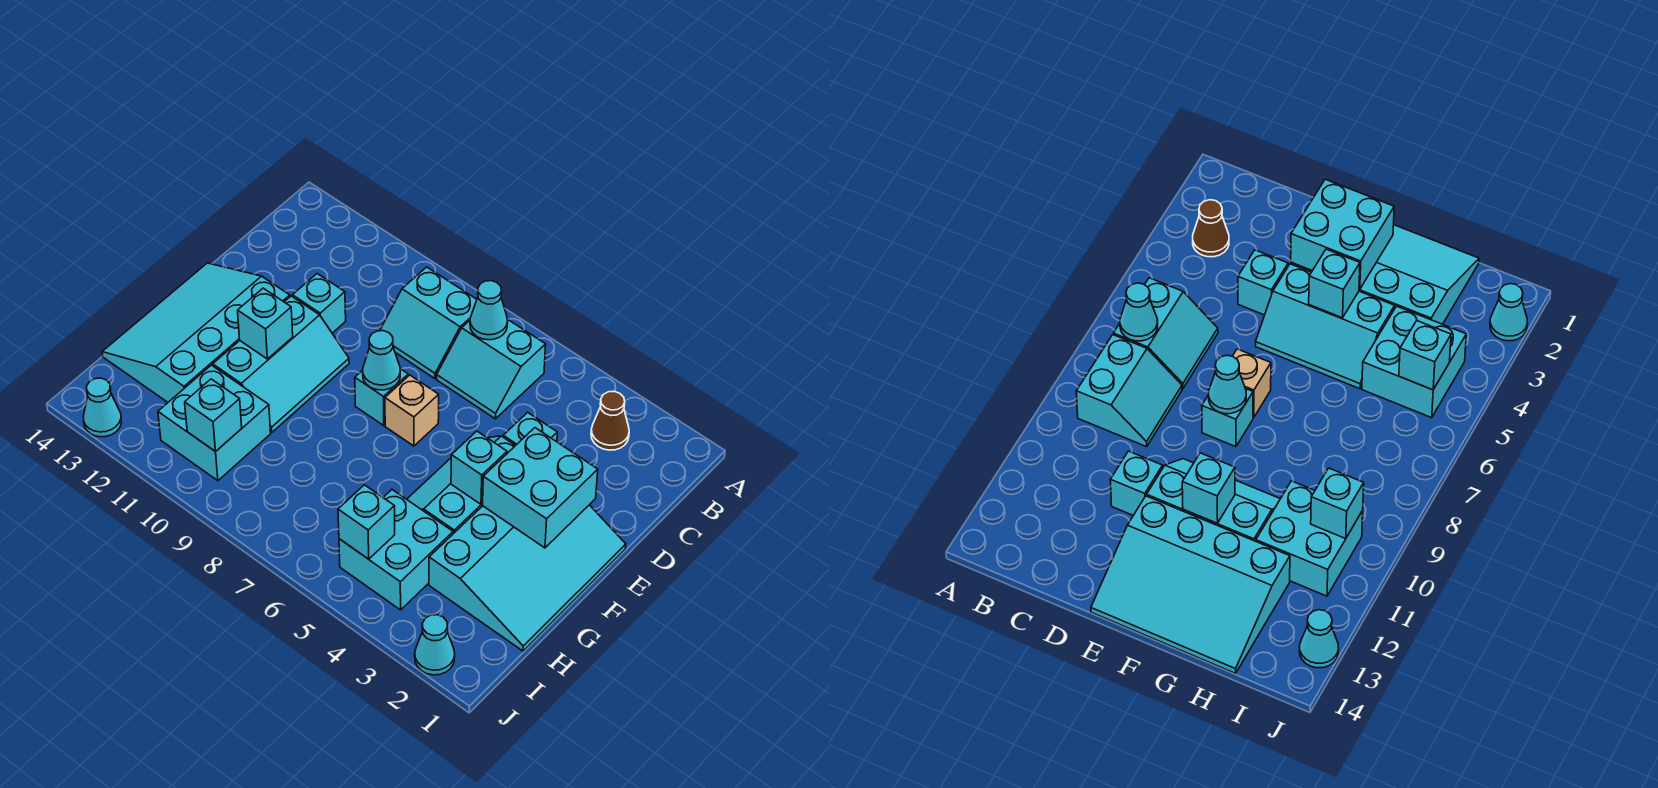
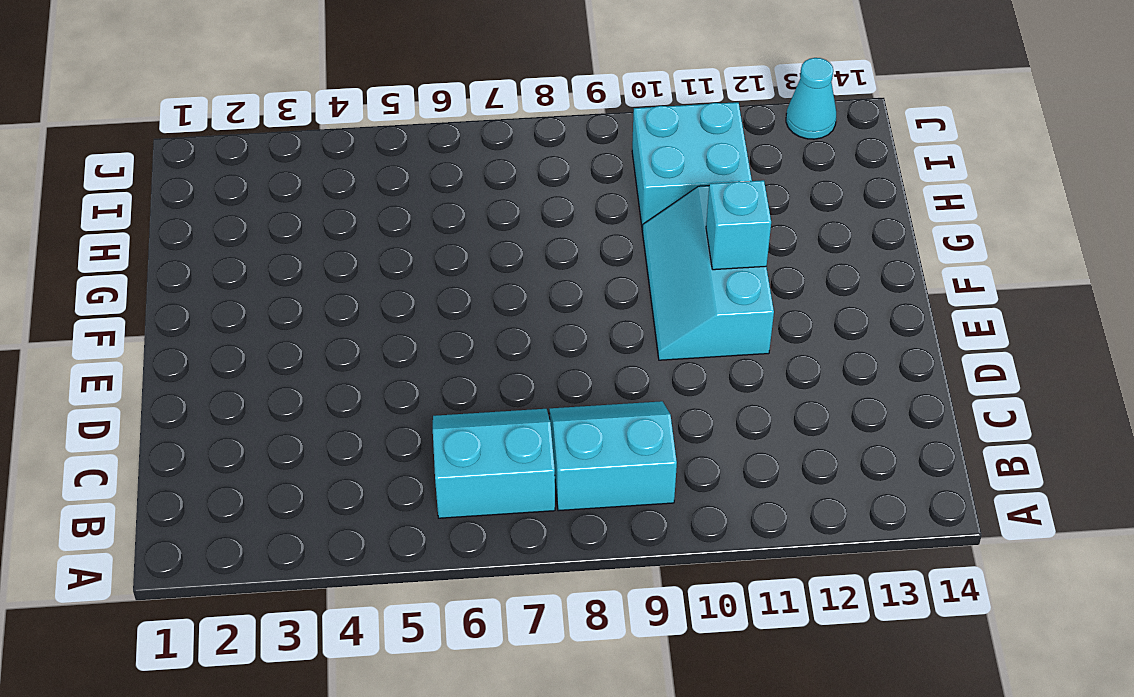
none -> brown 1x1 cone [591,391,629,450]
none -> cyan 1x1 brick [503,412,557,445]
none -> cyan 1x1 brick [292,274,346,333]

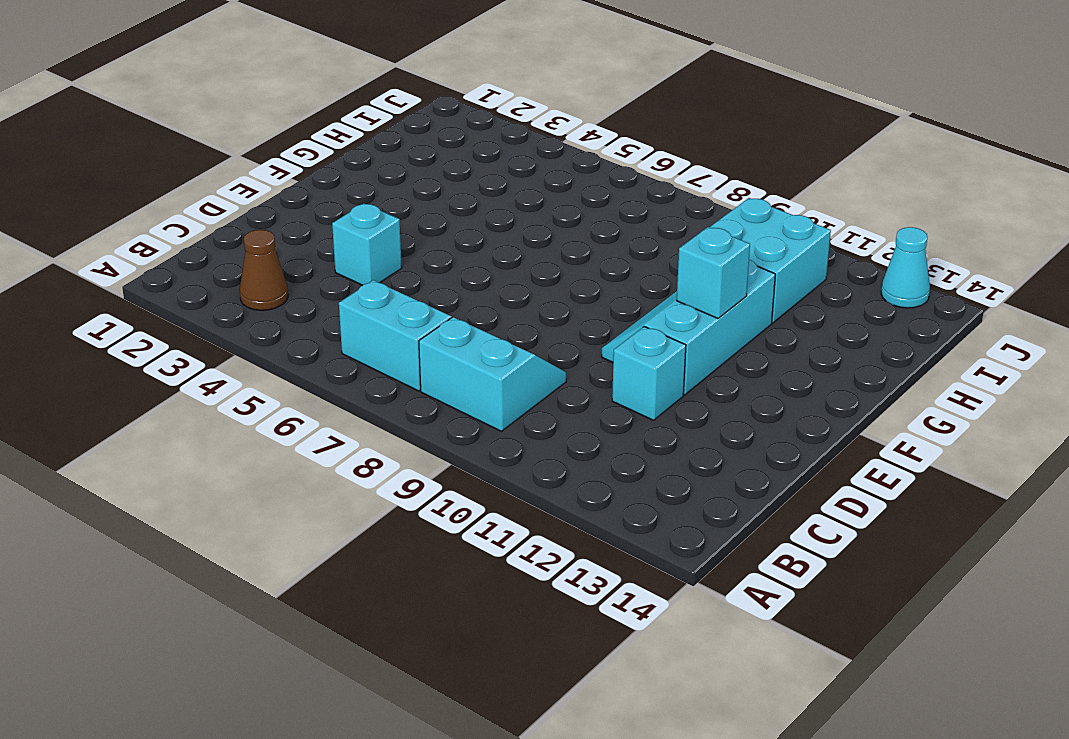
none -> cyan 3x4 slope [429,505,626,651]
none -> cyan 2x3 slope [407,436,516,534]
none -> tan 1x1 brick [385,375,439,446]

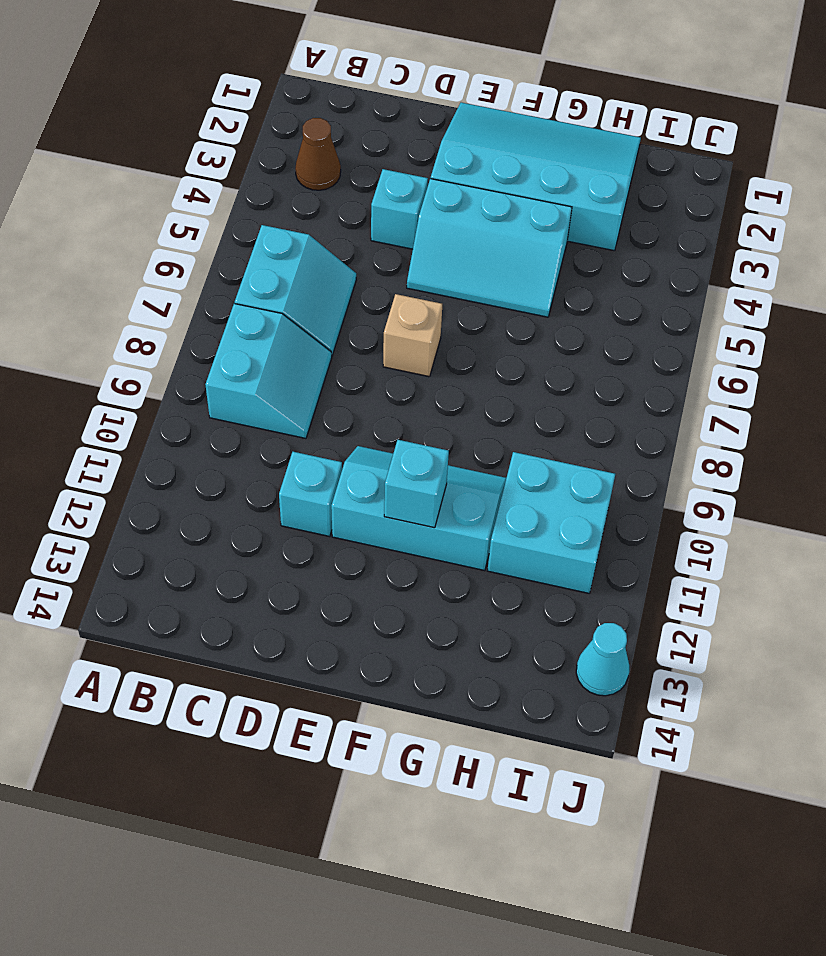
none -> cyan 1x1 brick [355,369,408,426]
none -> cyan 3x4 slope [102,263,290,402]
none -> cyan 2x2 brick [339,490,453,610]

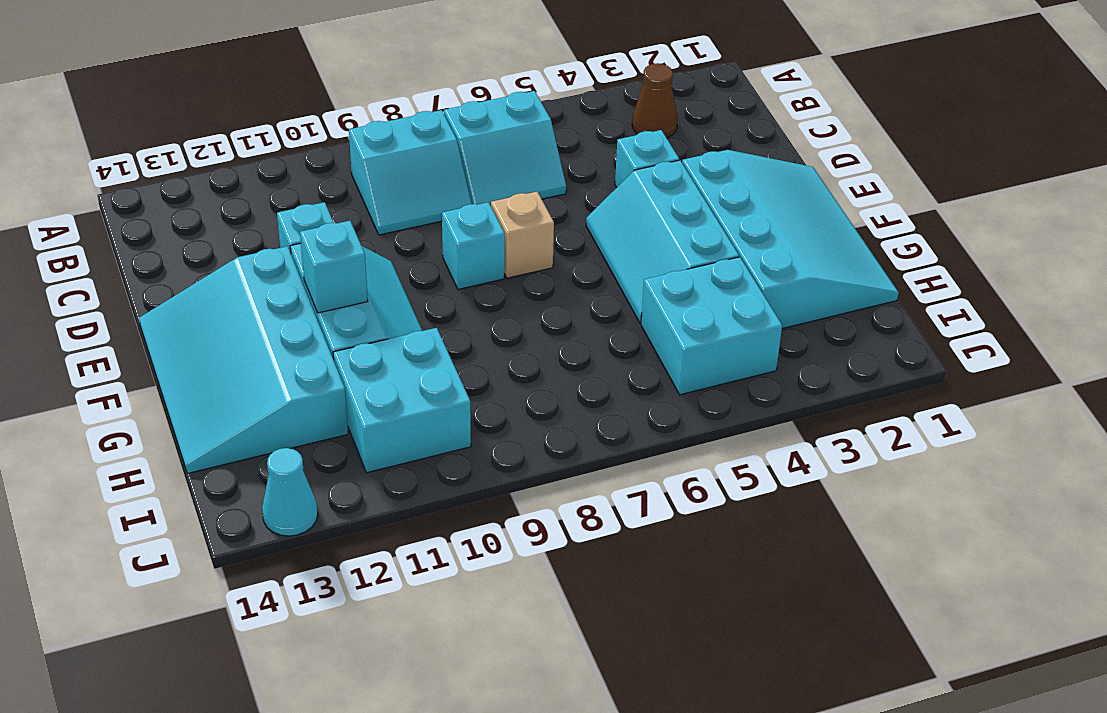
none -> cyan 1x1 cone [415,615,455,675]
none -> cyan 1x1 cone [470,281,508,340]
none -> cyan 2x2 brick [482,428,598,548]

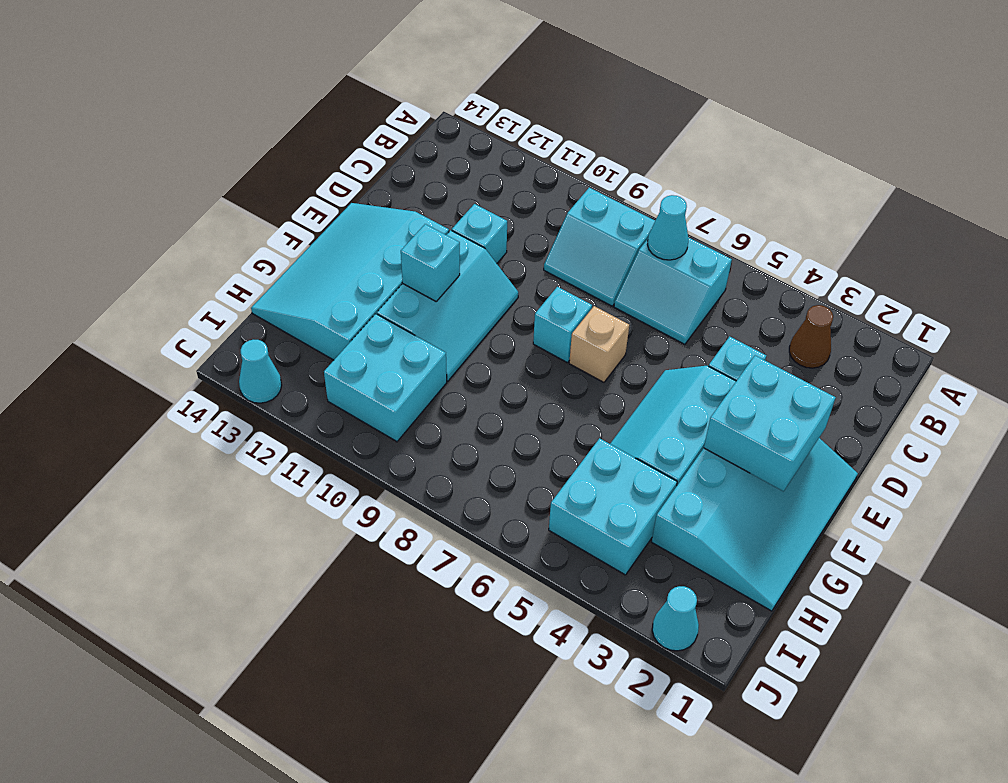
none -> cyan 1x1 cone [363,331,400,390]
none -> cyan 1x1 brick [451,431,507,504]
none -> cyan 1x1 brick [338,485,395,559]

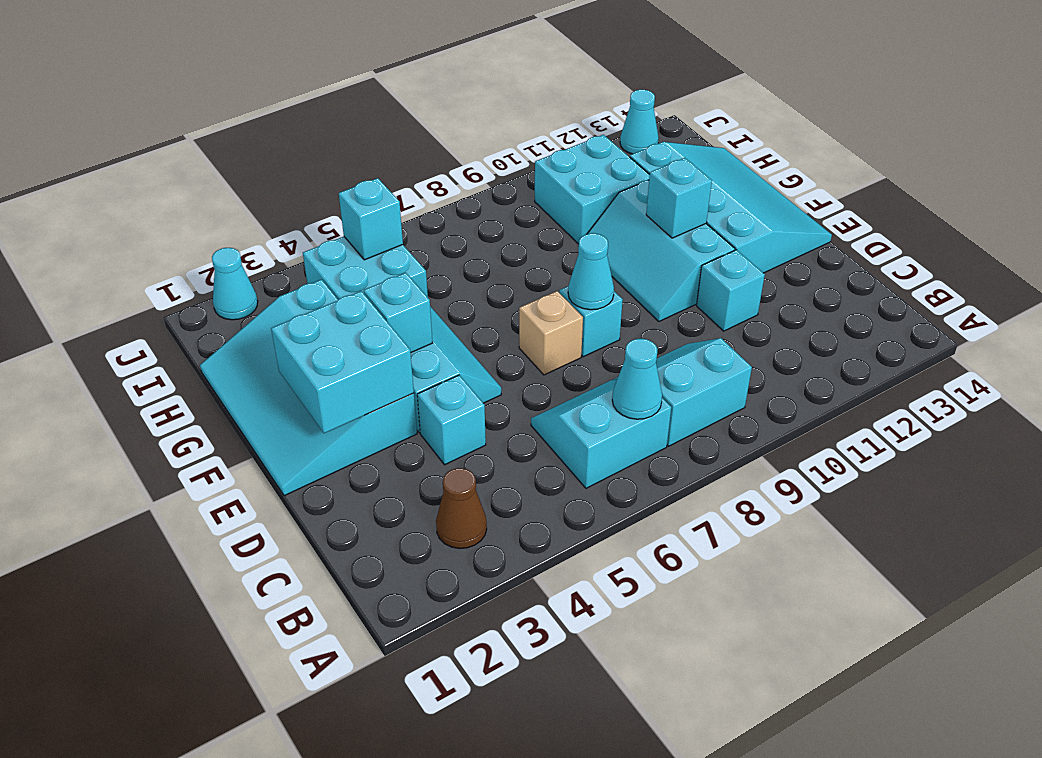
none -> cyan 1x1 brick [185,379,242,452]

